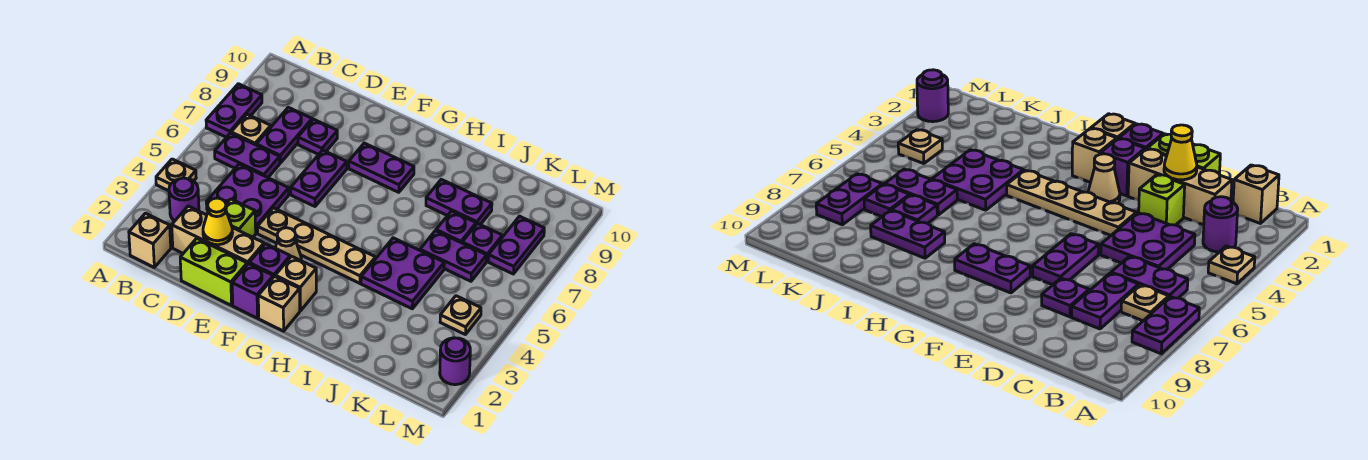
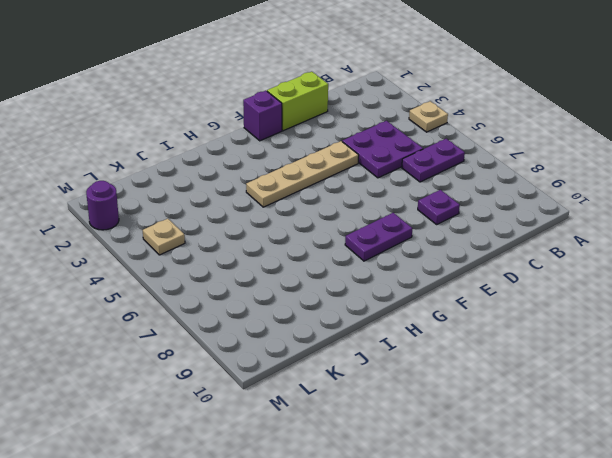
none -> purple 1x2 plate [206,84,262,137]
none -> tan 1x1 brick [129,213,171,267]
none -> purple 1x1 round brick [169,178,199,221]

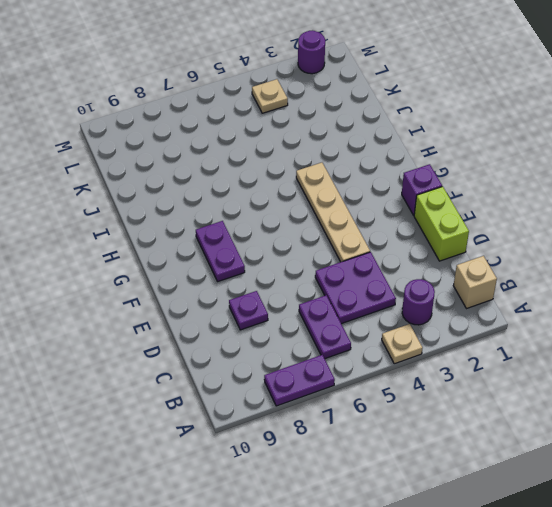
none -> tan 1x1 plate [231,114,271,145]
none -> tan 1x3 brick [172,206,264,264]
none -> purple 1x2 plate [256,107,312,163]

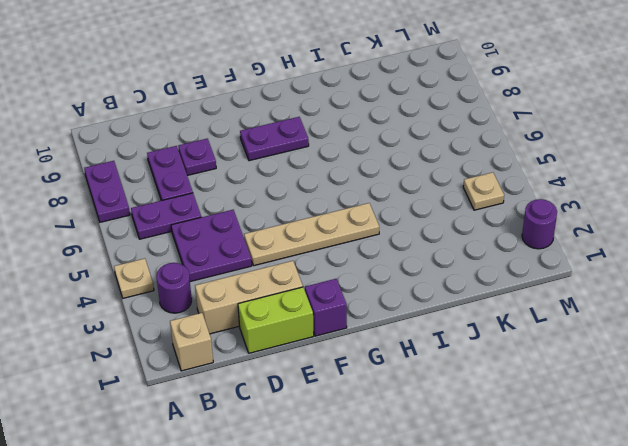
none -> tan 1x1 plate [231,114,271,145]
none -> lime 1x1 brick [226,199,256,237]
none -> purple 1x2 plate [291,150,347,206]

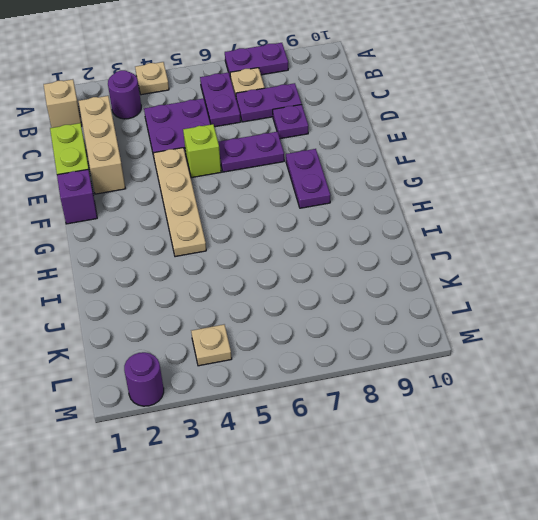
lime 1x1 brick [183,124,221,178] -> lime 1x1 brick moved to [226,199,256,237]
none -> purple 1x1 brick [249,244,290,277]
none -> tan 1x1 cone [275,228,301,261]
none -> tan 1x1 brick [258,276,300,331]

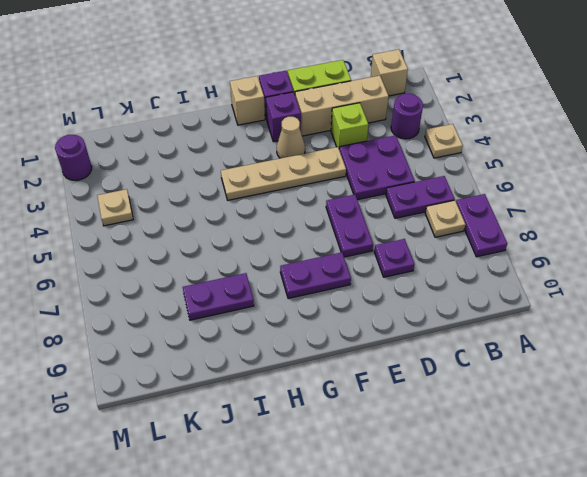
none -> purple 1x2 plate [256,107,312,163]
none -> tan 1x1 brick [275,256,316,311]
none -> purple 2x2 plate [361,238,444,309]

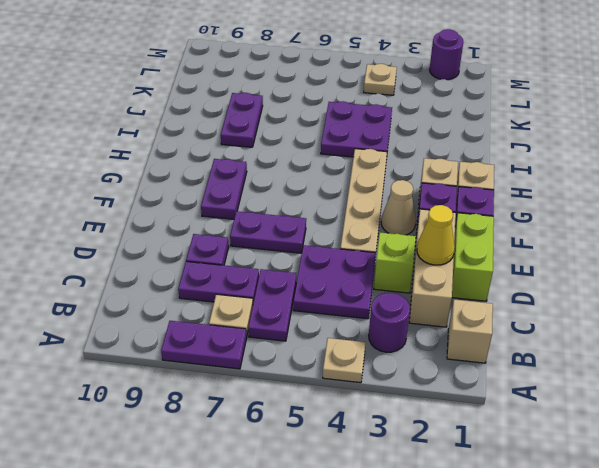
none -> purple 1x2 plate [420,231,487,281]
none -> purple 1x1 plate [436,211,476,243]
none -> purple 1x1 plate [462,223,502,261]

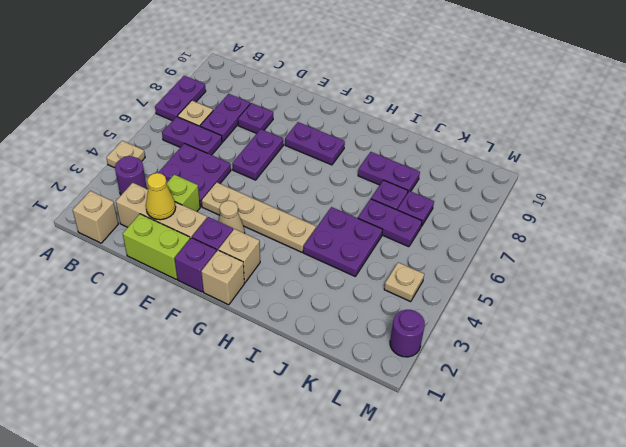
none -> purple 1x2 plate [488,216,544,274]

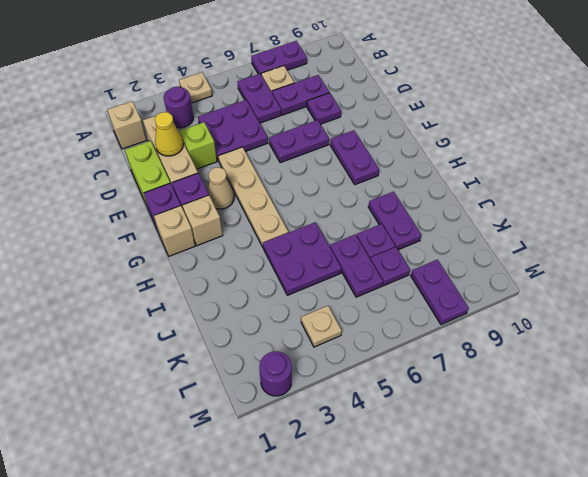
purple 1x2 plate [411,260,469,324] -> purple 1x2 plate turned to [488,216,544,274]

